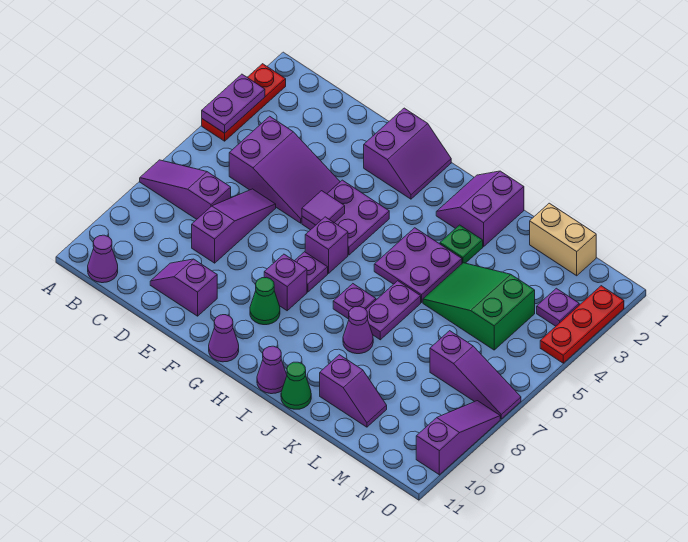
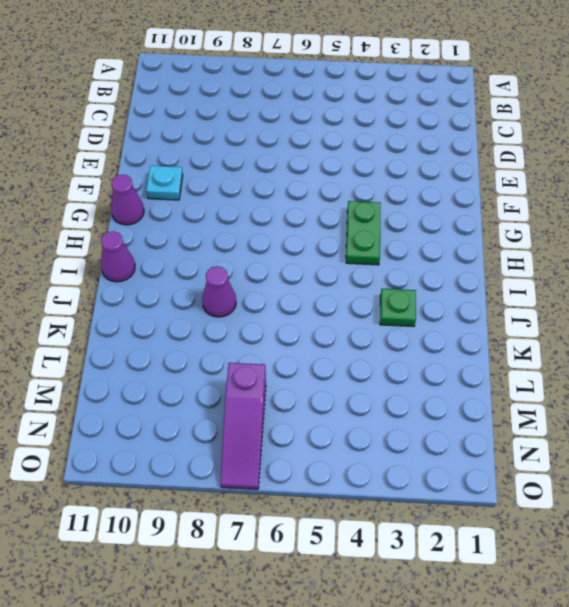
cyan 1x1 plate [146,166,183,200] -> none
green 1x2 plate [346,201,381,265] -> purple 2x2 plate [302,180,389,255]
none -> red 1x3 plate [202,64,286,141]
none -> purple 1x3 slope [140,160,231,219]
none -> purple 1x1 cone [88,235,118,283]
none -> purple 2x3 slope [229,116,340,223]

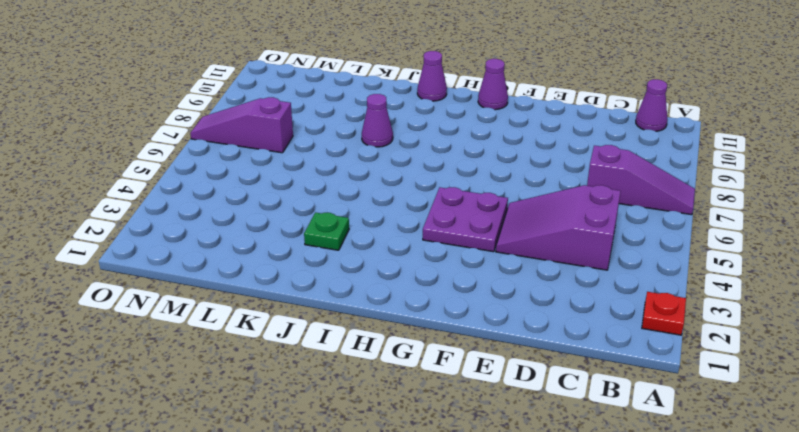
red 1x1 plate [642,292,686,335] -> red 1x3 plate [202,64,286,141]
none -> purple 1x3 slope [192,189,276,263]
none -> purple 1x2 slope [150,259,217,316]
none -> purple 2x2 slope [364,108,451,199]
none -> purple 1x1 brick [305,217,348,274]

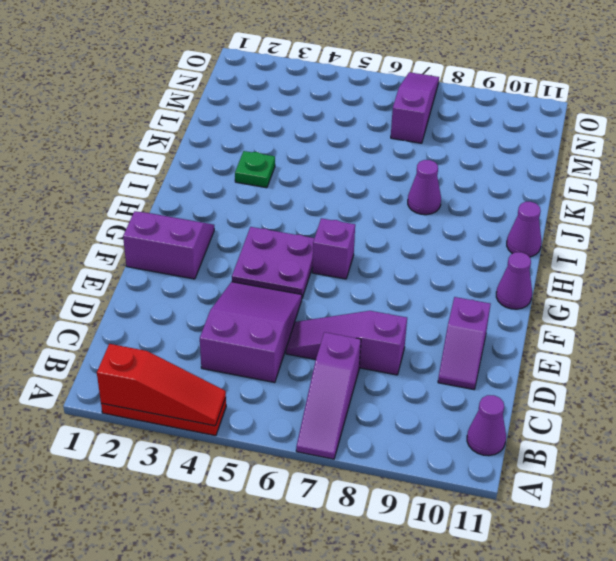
red 1x3 slope [97,344,226,426] -> purple 1x2 plate [202,74,265,133]
none -> purple 1x1 plate [295,252,328,292]
none -> purple 1x1 brick [264,254,307,311]
none -> green 1x1 cone [250,277,280,325]
none -> purple 2x2 slope [436,171,524,247]

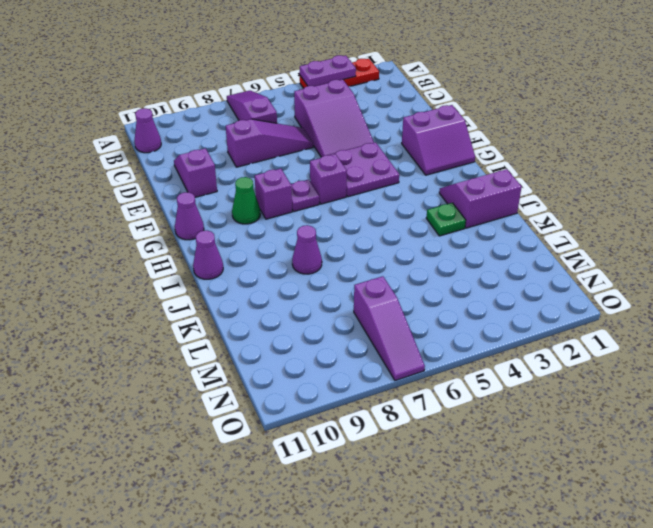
none -> purple 2x2 plate [374,228,462,302]
none -> purple 1x1 plate [333,284,376,319]
none -> purple 1x2 plate [366,281,421,340]
none -> green 1x1 cone [281,362,311,409]

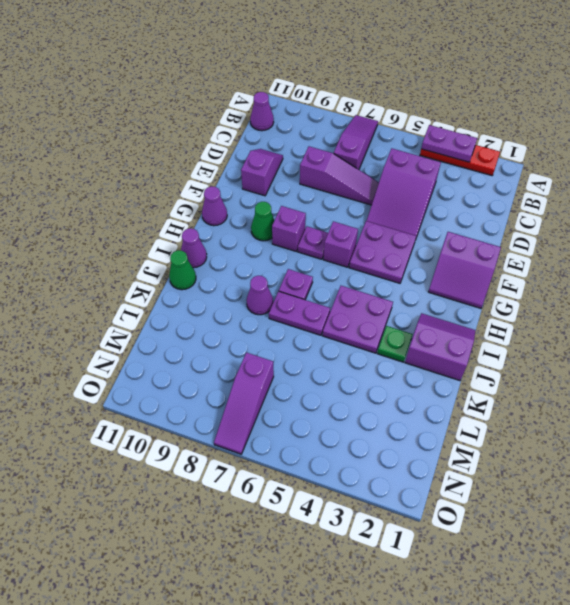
none -> green 2x3 slope [423,263,535,350]
none -> purple 1x2 slope [320,355,387,427]
none -> tan 1x2 brick [530,203,596,276]
none -> purple 1x1 plate [537,288,579,326]

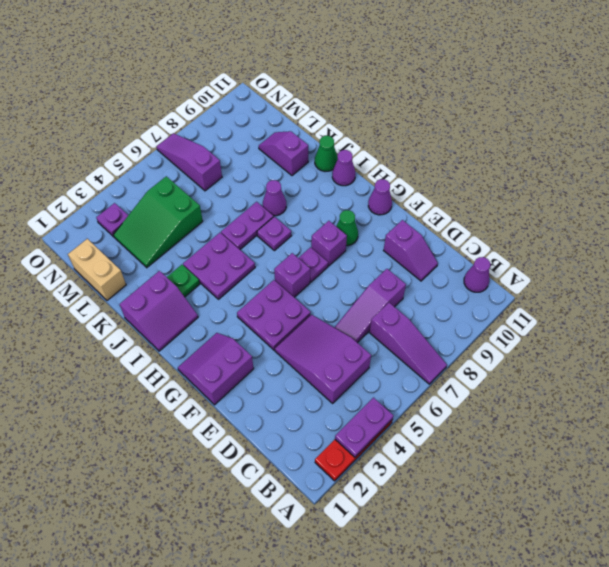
green 2x3 slope [113,176,203,268] -> green 2x3 slope turned to [423,263,535,350]
none -> red 1x3 plate [540,286,624,363]
none -> purple 1x3 slope [416,401,500,475]
none -> purple 1x1 tile [302,191,345,225]

